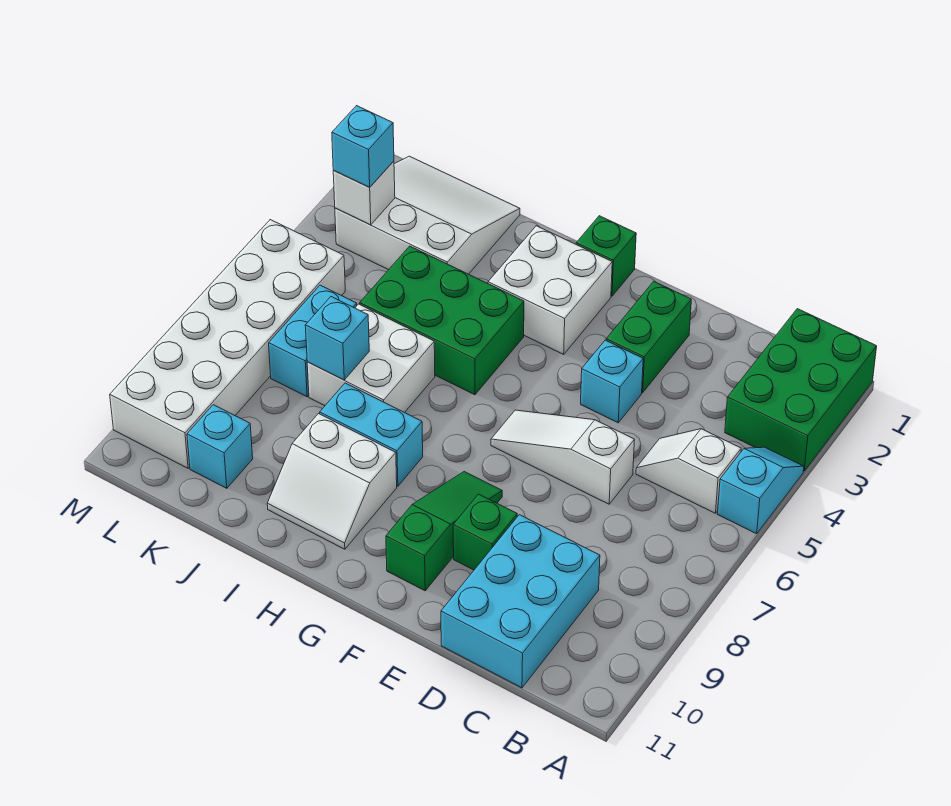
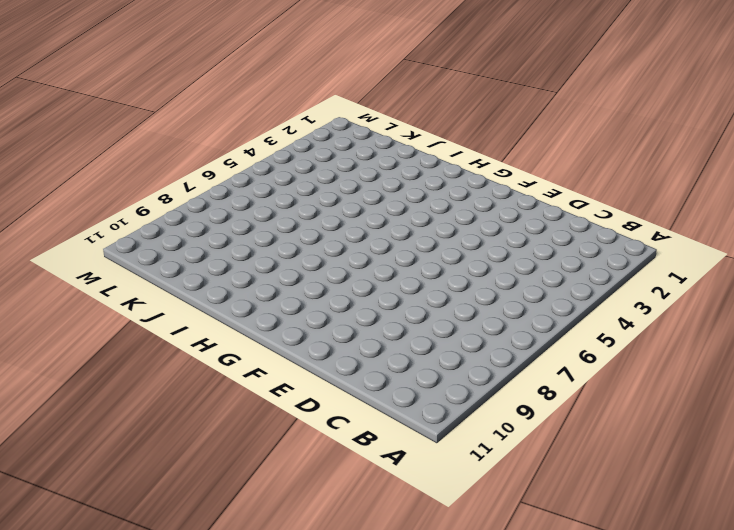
none -> green 2x3 brick [725,309,877,471]
none -> cyan 1x2 slope [718,447,804,534]
none -> white 1x2 slope [636,429,741,513]

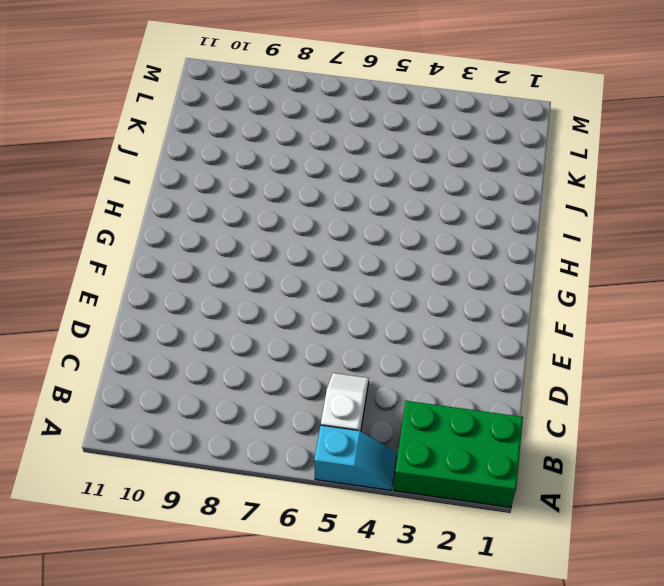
none -> cyan 2x3 brick [441,515,600,688]
none -> white 1x3 slope [491,410,634,504]
none -> green 1x2 brick [606,281,691,393]

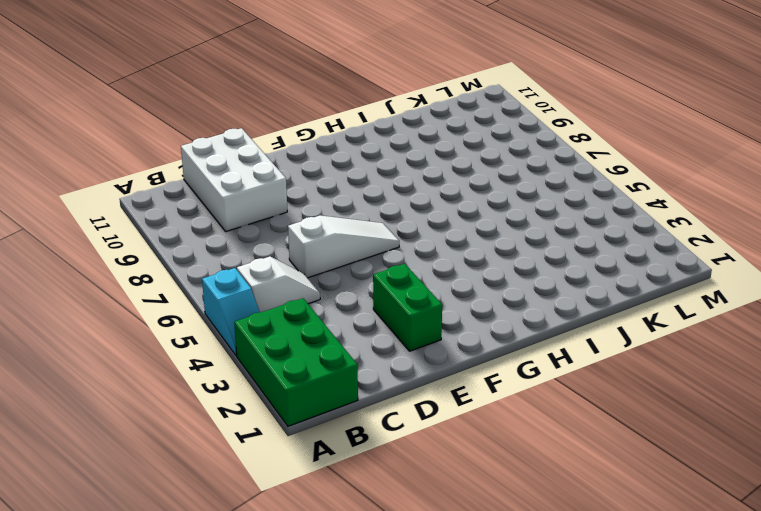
white 2x3 brick [181,128,287,232] -> cyan 2x3 brick [441,515,600,688]
none -> cyan 1x1 brick [581,340,643,423]
none -> green 1x1 brick [453,494,517,570]
none -> green 1x3 slope [386,472,502,591]

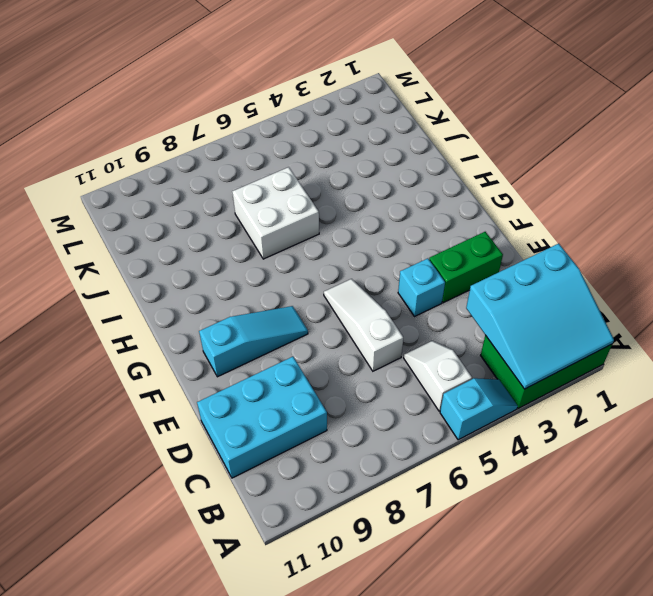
cyan 3x3 slope [466,244,614,389] -> none
cyan 1x3 slope [199,306,308,377] -> green 1x3 slope [386,472,502,591]
none -> green 1x1 brick [453,494,517,570]
none -> green 1x1 brick [576,216,636,296]
none -> white 2x2 brick [488,226,612,354]

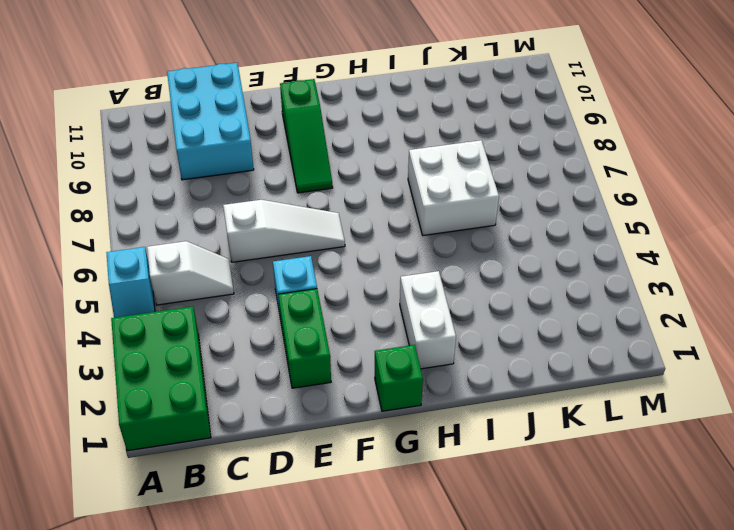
white 1x2 brick [400,271,456,369] -> white 2x2 brick [488,226,612,354]
none -> green 1x1 brick [453,494,517,570]
none -> green 2x3 brick [360,246,524,395]
none -> cyan 1x2 brick [320,383,423,486]

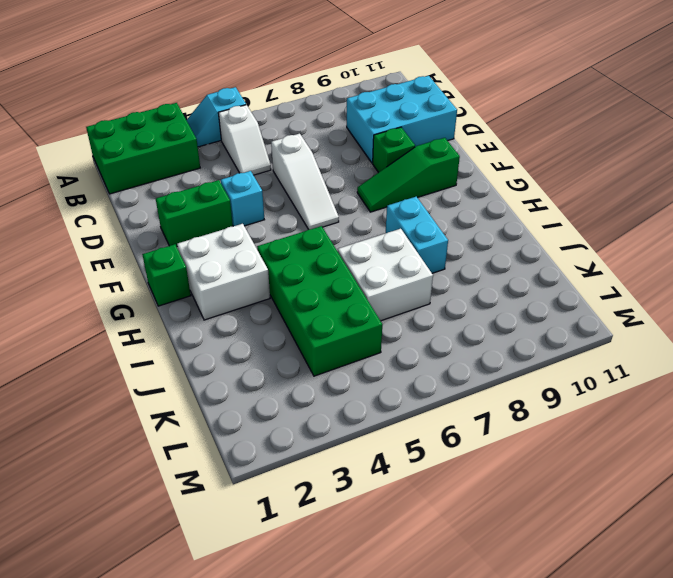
green 2x4 brick [257,226,382,376] -> green 2x3 brick [360,246,524,395]
none -> white 2x2 slope [267,414,397,549]
none -> white 3x3 slope [335,156,520,274]
none -> cyan 1x2 brick [269,285,357,397]

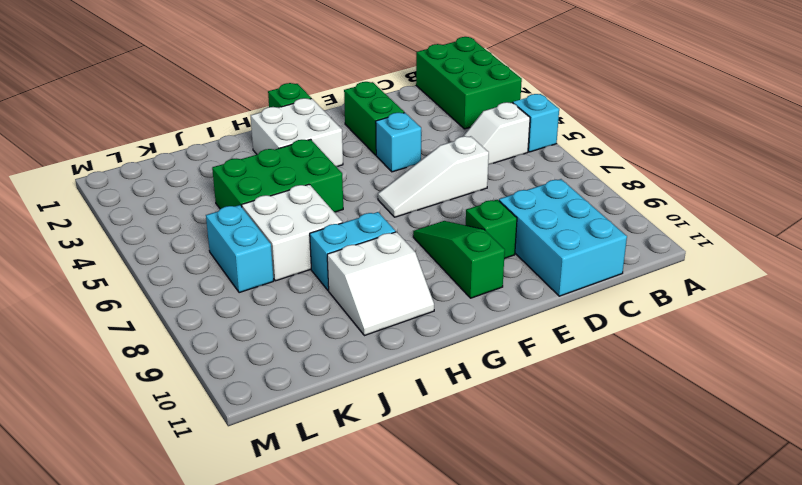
none -> white 3x3 slope [335,156,520,274]
none -> cyan 1x1 brick [187,405,253,488]
none -> white 2x6 brick [110,220,345,468]

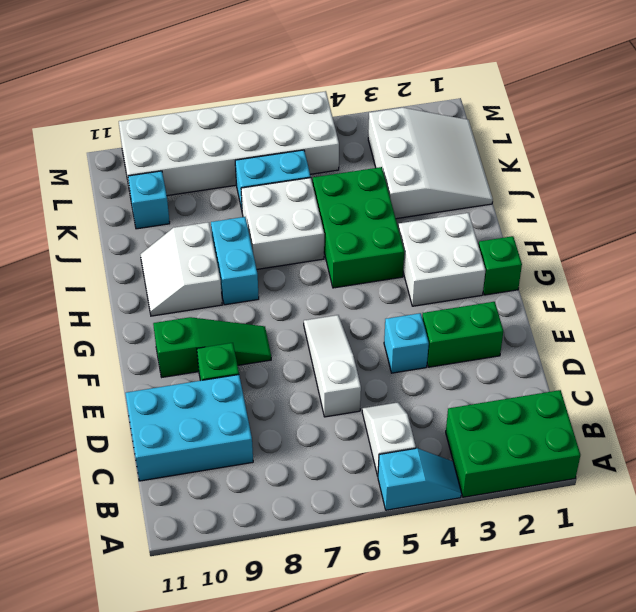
none -> cyan 1x1 brick [305,297,369,380]
none -> white 1x1 brick [333,161,395,225]
none -> cyan 1x1 brick [332,106,394,187]

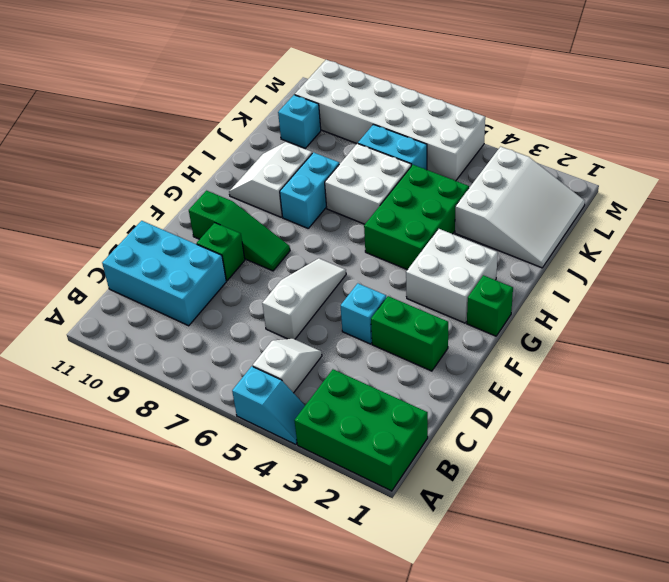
none -> cyan 1x1 brick [305,297,369,380]
none -> white 1x1 brick [333,161,395,225]
none -> cyan 1x1 brick [332,106,394,187]

